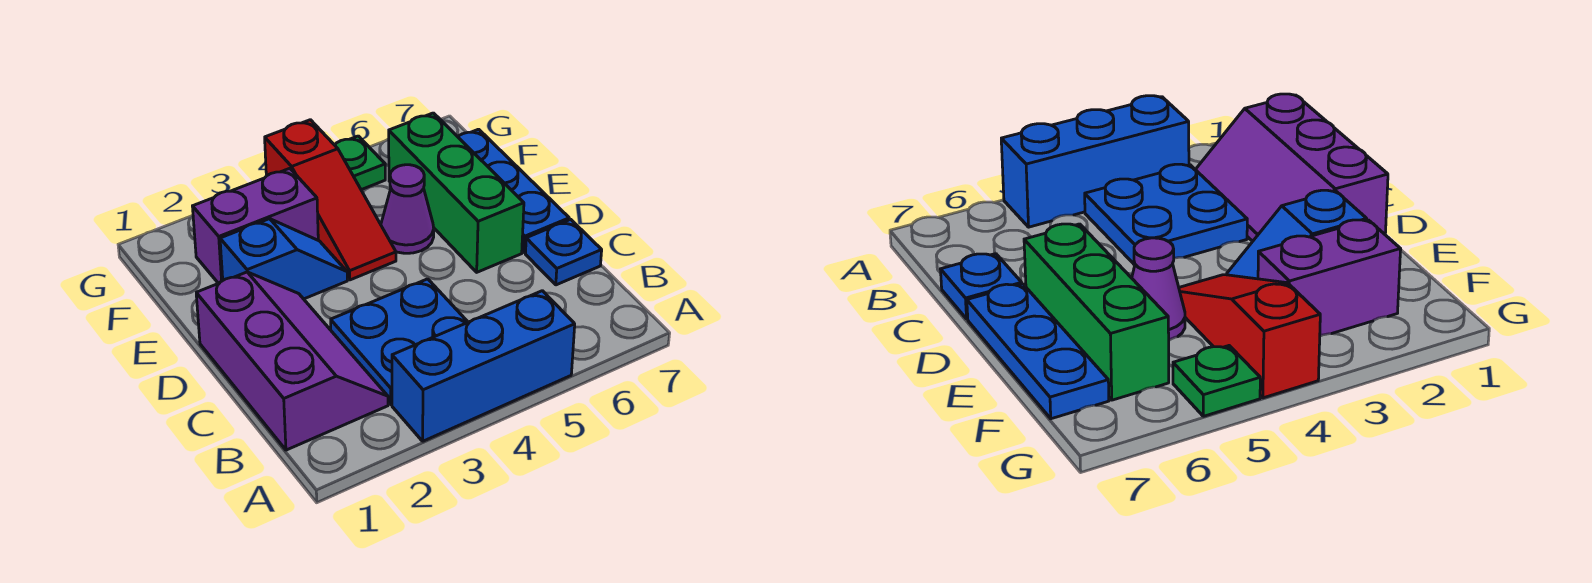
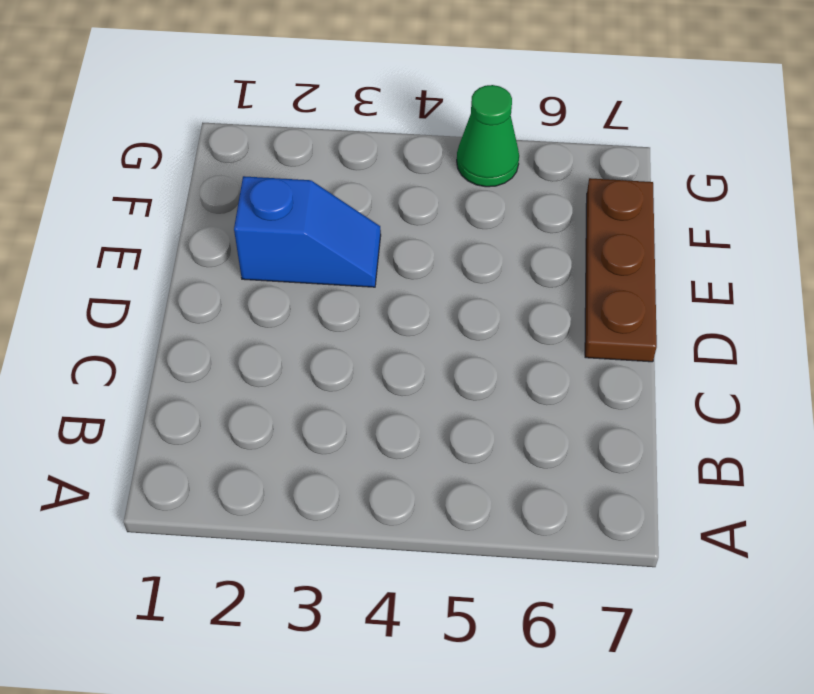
brown 1x3 plate [585,178,657,362] -> blue 1x3 plate [458,129,569,253]
green 1x1 cone [457,85,519,187] -> green 1x1 plate [335,136,385,190]
none -> blue 1x3 brick [392,291,575,441]
none -> purple 2x3 slope [196,272,388,450]

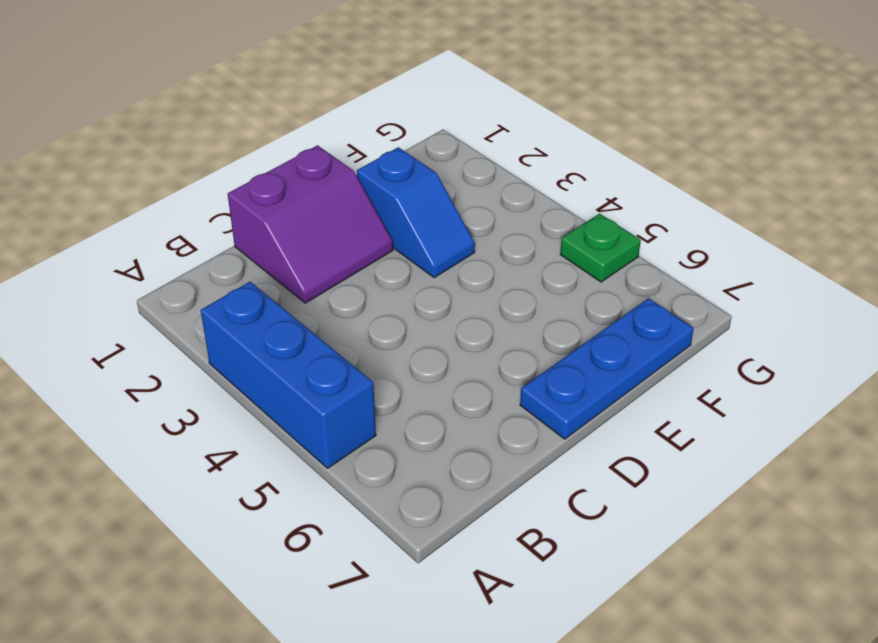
purple 2x2 slope [228,145,393,303] -> purple 2x3 slope [196,272,388,450]
none -> blue 2x2 plate [331,279,468,404]
none -> blue 1x1 plate [526,219,602,285]

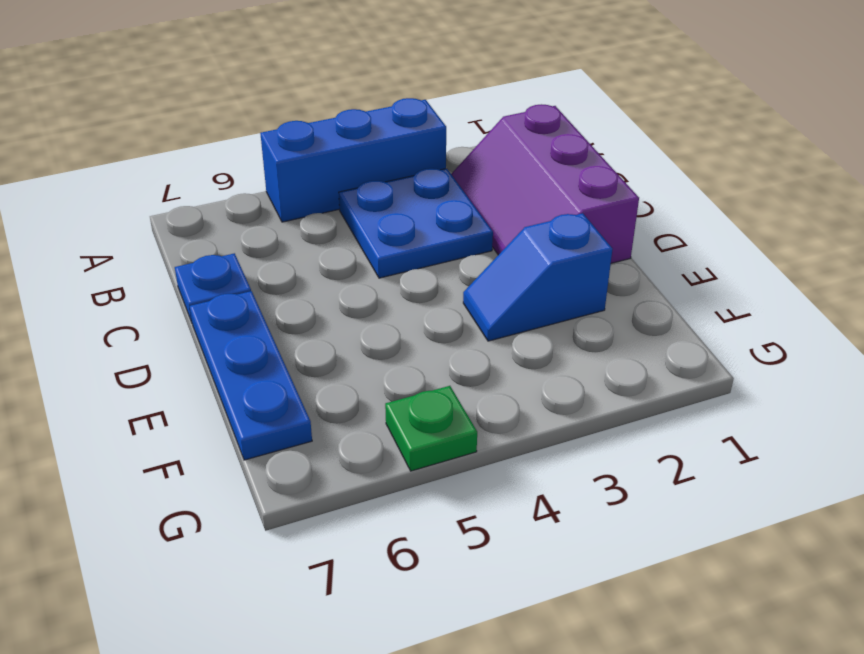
none -> green 1x3 brick [389,113,524,272]
none -> red 1x3 slope [265,120,396,280]

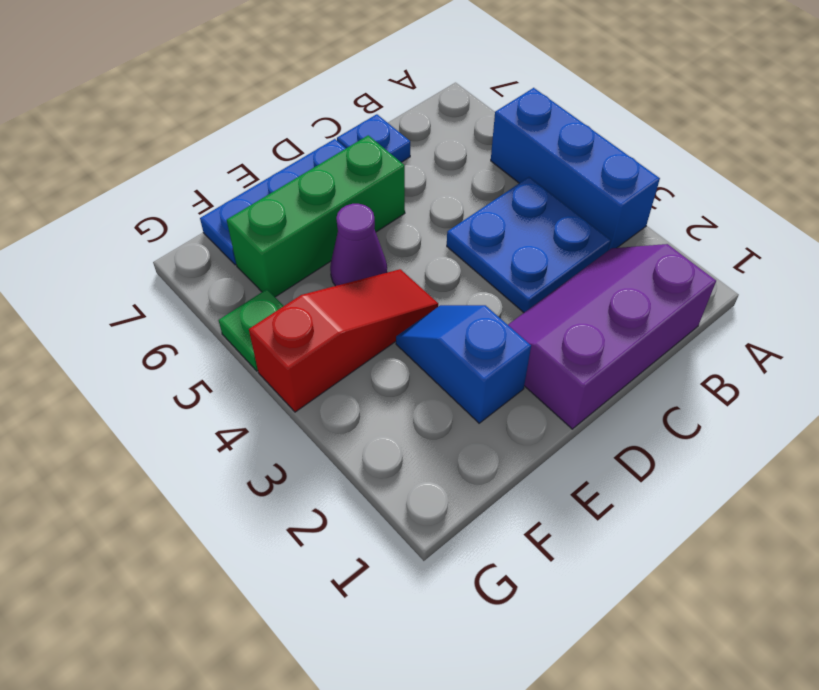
none -> purple 1x2 brick [192,168,318,283]

